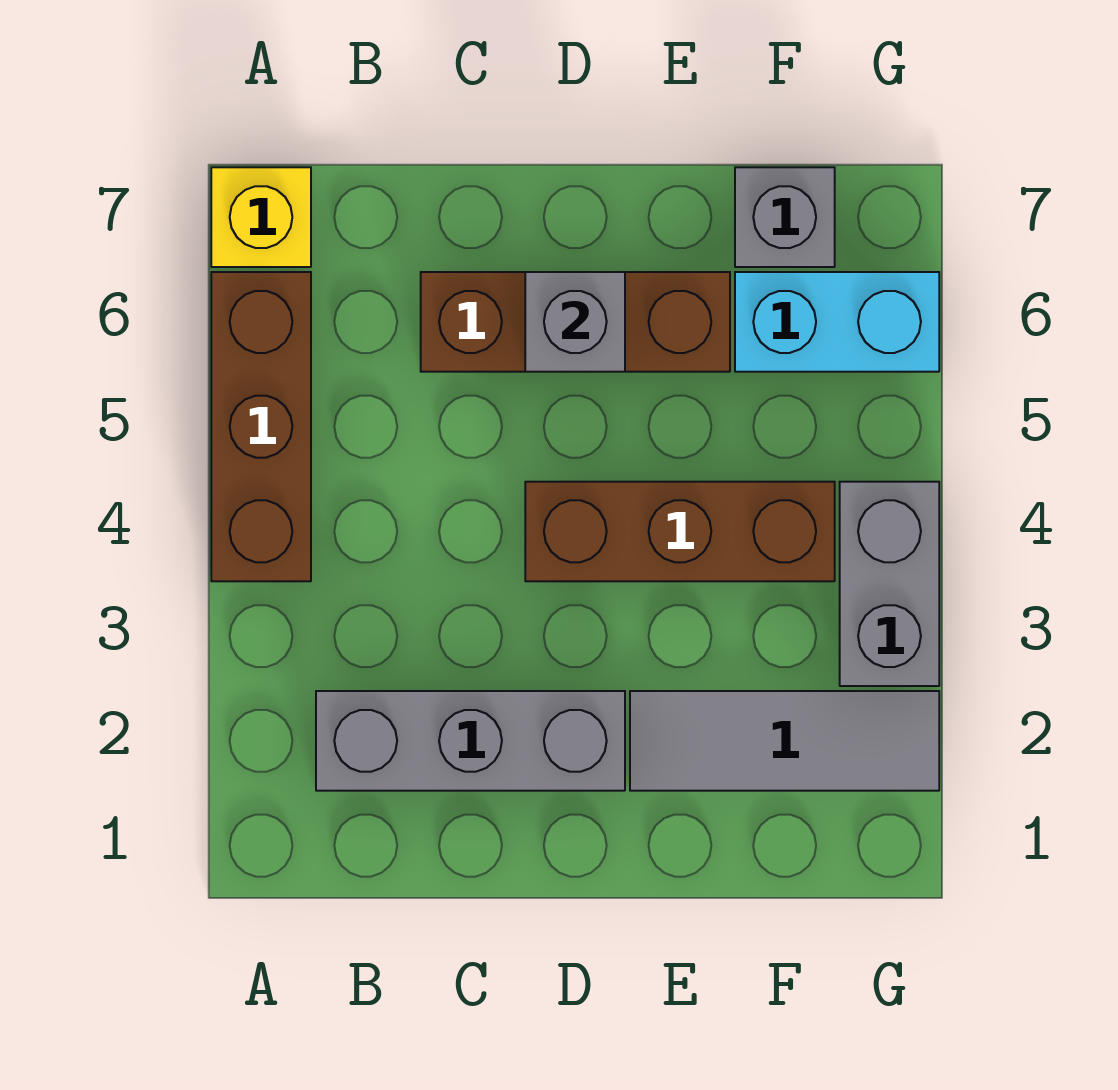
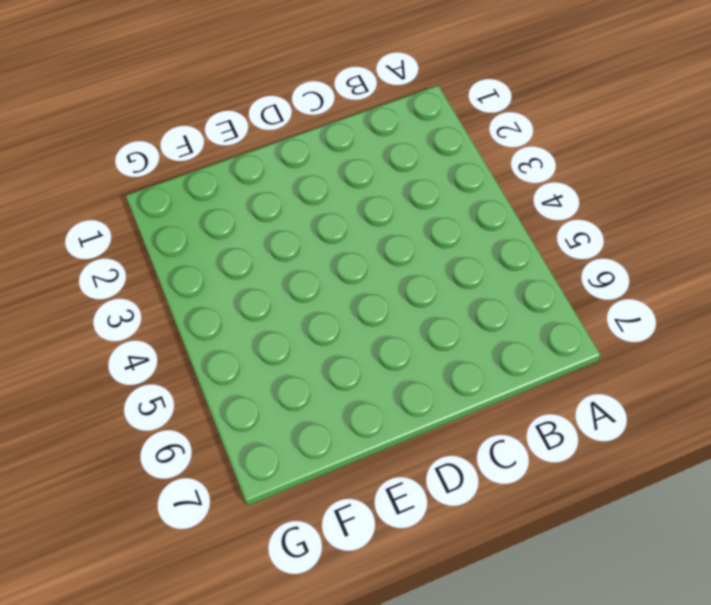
none -> brown 1x3 brick [211,272,311,581]
none -> yellow 1x1 brick [211,167,311,267]

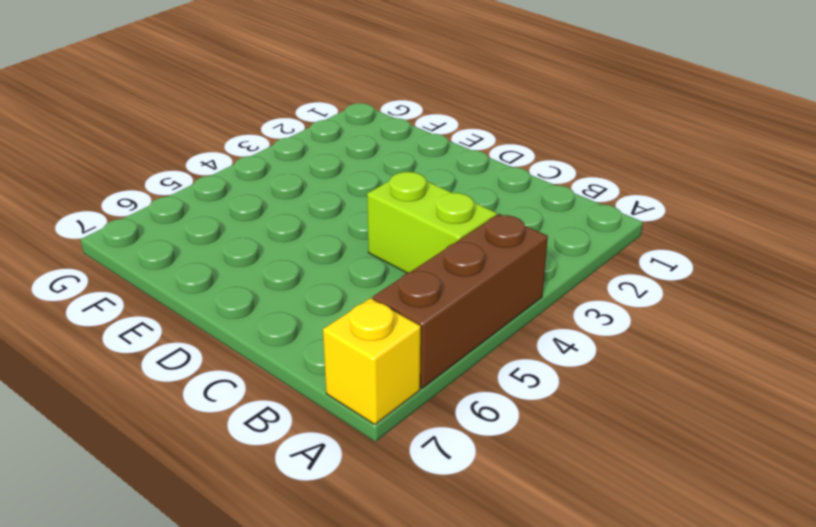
lime 1x2 brick [367,172,497,273] -> none
none -> grey 1x3 brick [316,691,625,791]
none -> brown 1x3 brick [421,272,730,372]

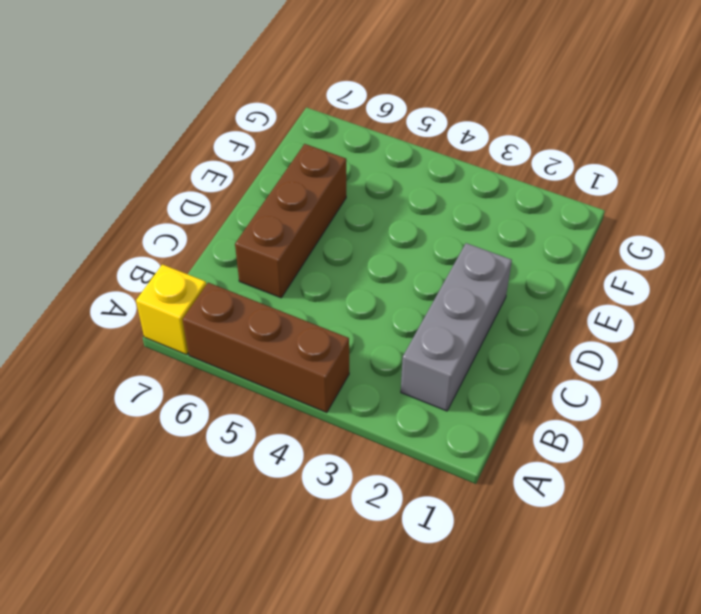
none -> brown 1x3 brick [525,482,835,581]
none -> grey 1x3 tile [630,691,939,791]

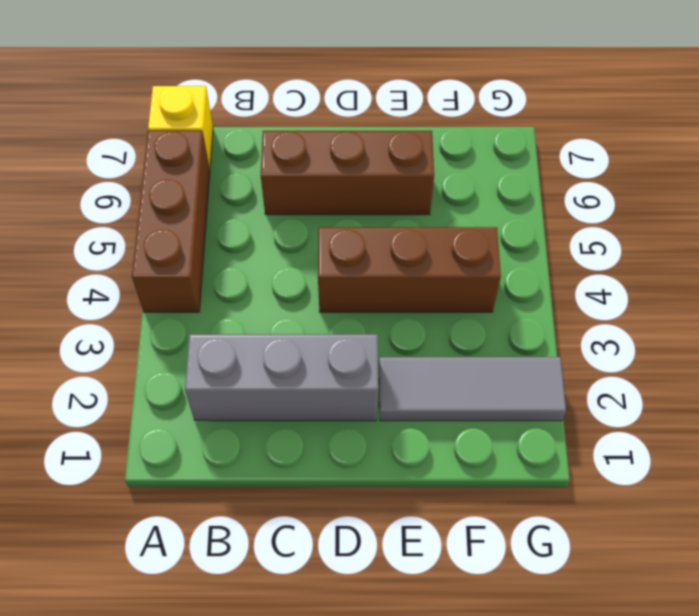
none -> cyan 1x2 brick [735,272,939,372]
none -> grey 1x1 brick [735,167,835,267]

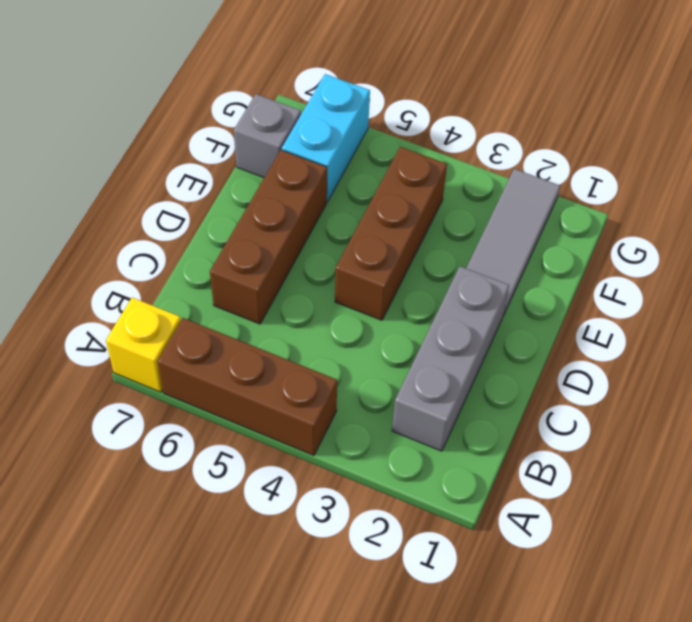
none -> grey 1x2 brick [840,482,939,686]
none -> grey 1x1 brick [525,272,625,372]

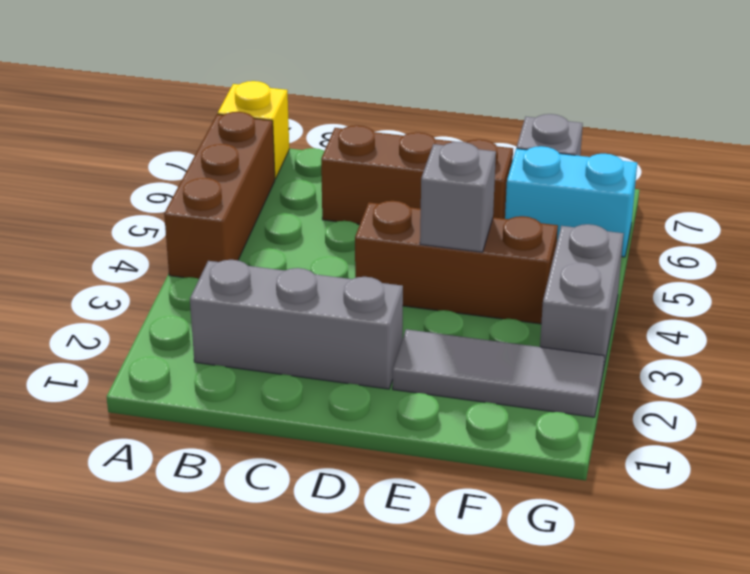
grey 1x1 brick [420,142,496,252] -> grey 1x1 brick moved to [525,272,625,372]

